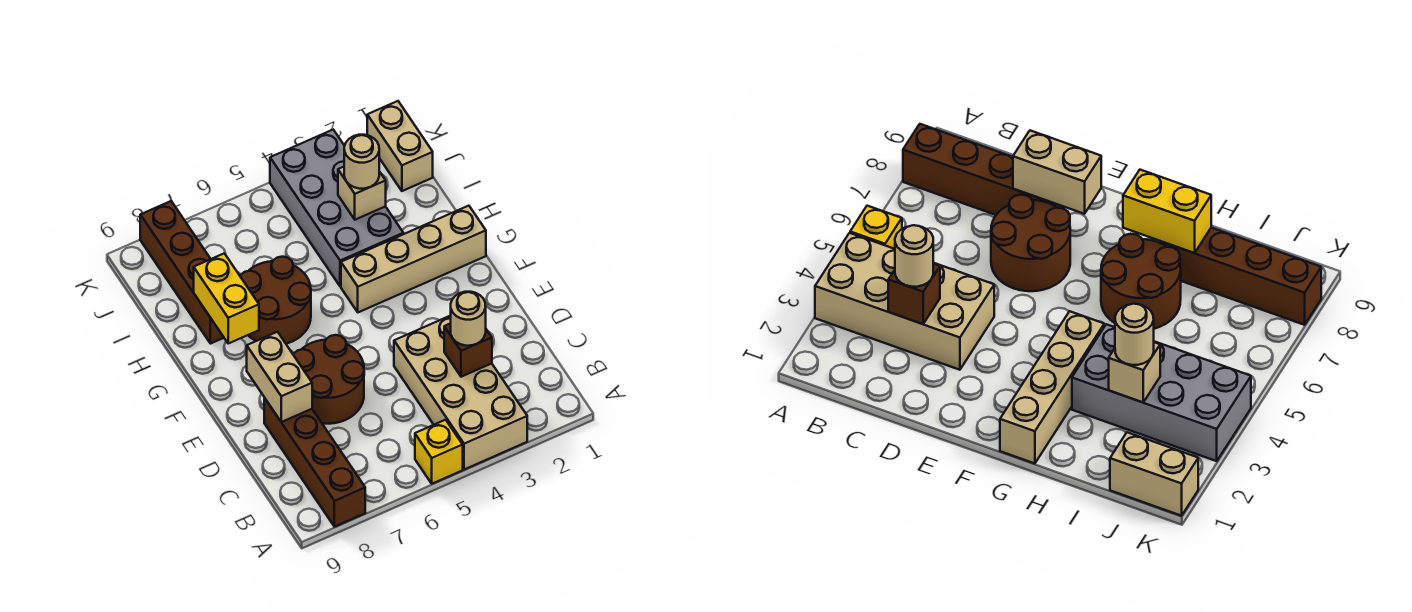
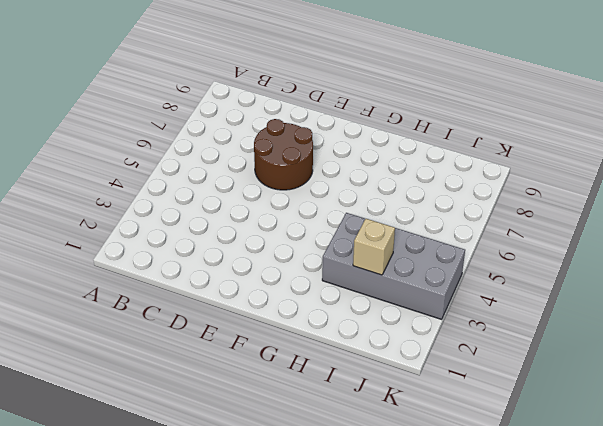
none -> tan 2x4 brick [394,316,527,470]
none -> yellow 1x1 brick [415,420,463,484]
none -> brown 1x4 brick [264,398,365,527]

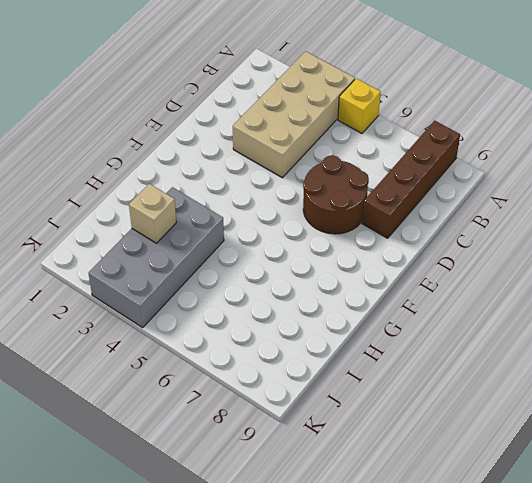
none -> tan 1x4 brick [341,206,486,312]
none -> brown 2x2 round brick [240,257,311,344]
none -> brown 1x4 brick [140,201,224,344]

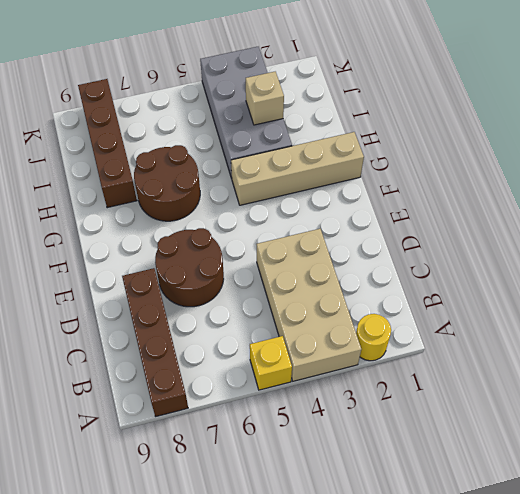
yellow 1x1 round brick [356,314,391,361] -> none
none -> tan 1x2 brick [367,101,433,191]
none -> brown 1x1 brick [444,323,492,377]
none -> tan 1x2 brick [247,332,312,422]

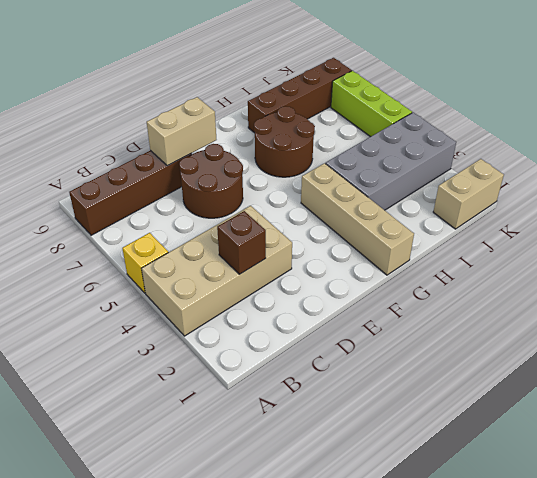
lime 1x3 brick [331,71,412,137] -> none
none -> yellow 1x2 brick [194,253,259,343]
none -> tan 1x1 brick [338,167,386,220]
none -> tan 1x1 round brick [451,292,486,346]

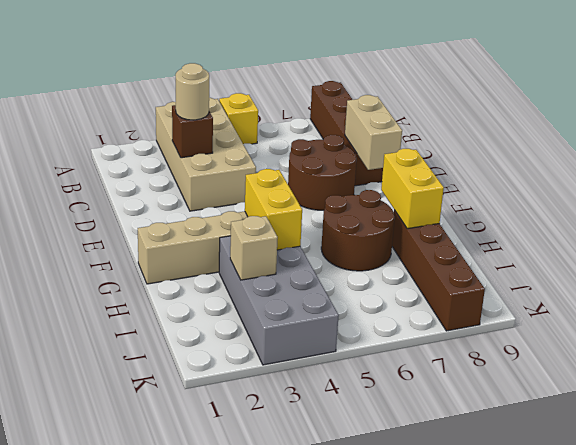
yellow 1x2 brick [245,169,302,250] -> none
none -> tan 1x2 brick [367,101,433,191]
none -> tan 1x1 round brick [344,135,379,189]

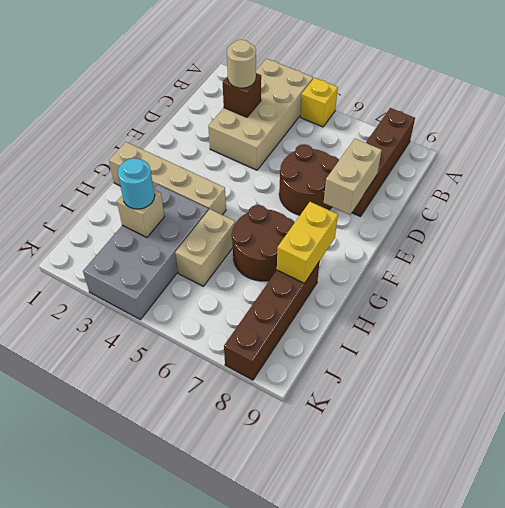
tan 1x2 brick [175,209,235,286] -> tan 1x2 brick moved to [367,101,433,191]
cyan 1x1 round brick [118,158,155,209] -> tan 1x1 round brick [344,135,379,189]

